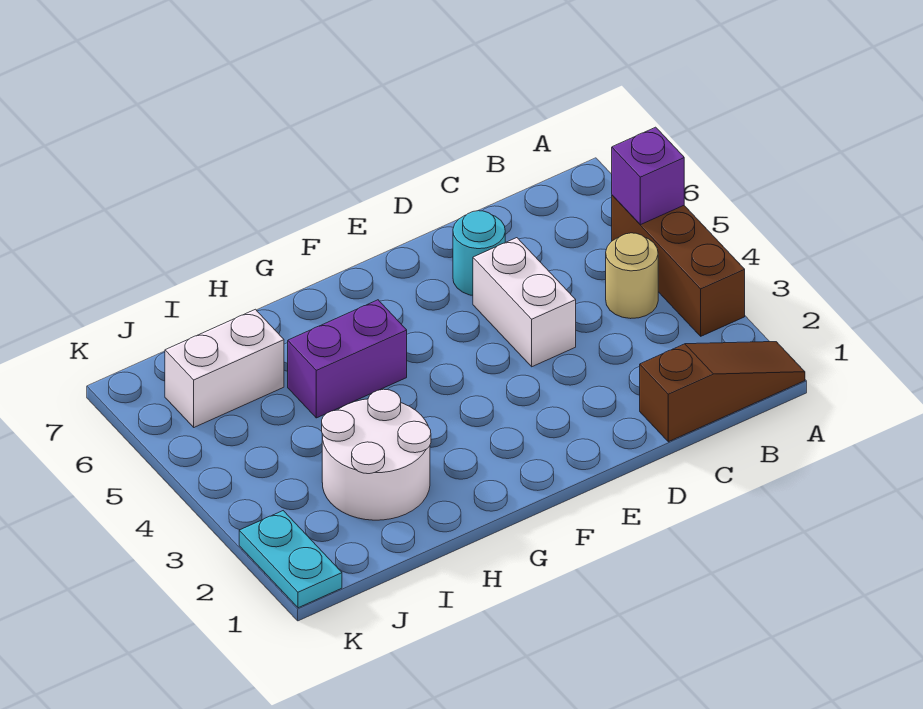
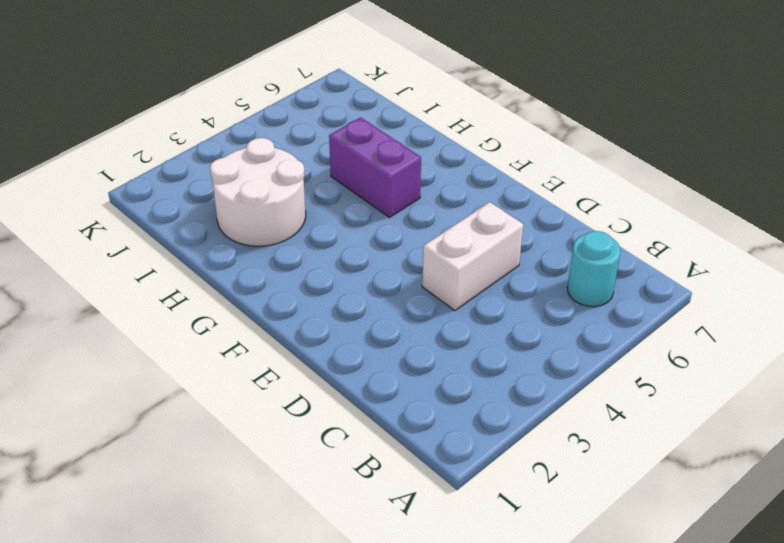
cyan 1x1 round brick [567,231,621,307] -> cyan 1x1 round brick moved to [453,211,505,295]
none -> brown 1x3 slope [640,342,805,442]
none -> brown 1x3 brick [612,195,745,336]

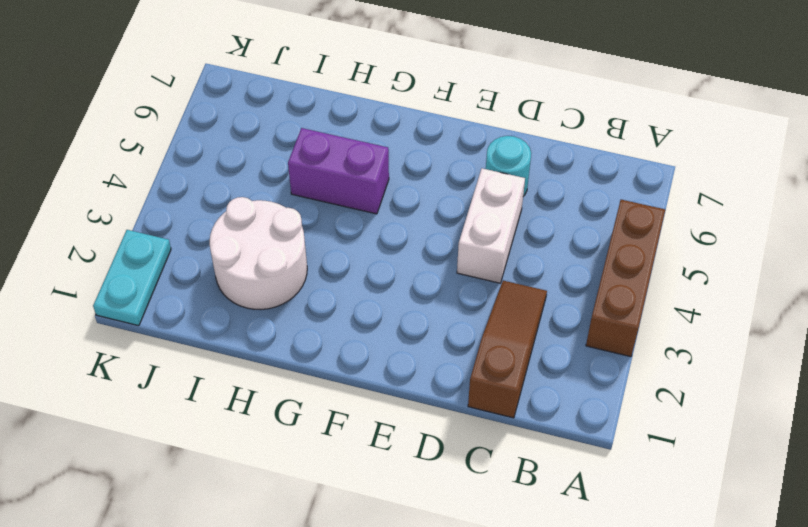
brown 1x3 slope [468,281,547,418] -> brown 1x3 slope turned to [640,342,805,442]
none -> tan 1x1 round brick [606,233,658,319]
none -> white 1x2 brick [165,309,284,427]

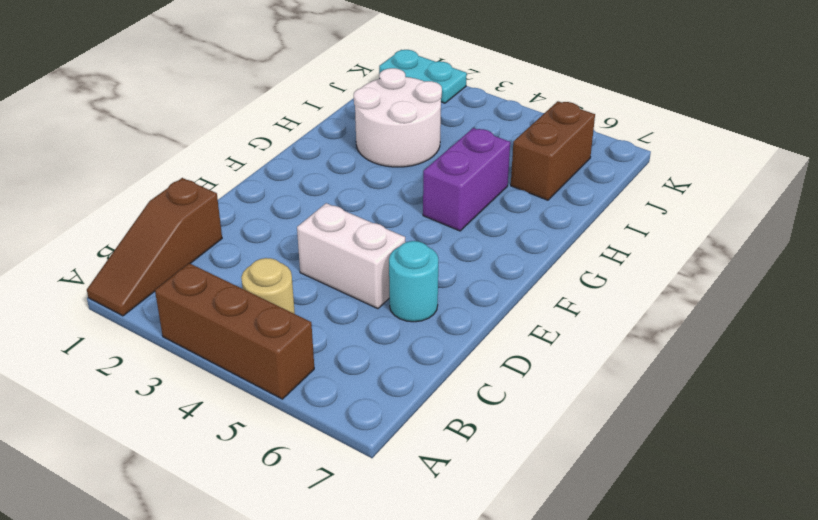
brown 1x2 brick [511,101,595,200] -> white 1x2 brick [165,309,284,427]
none -> purple 1x1 brick [612,127,684,225]

